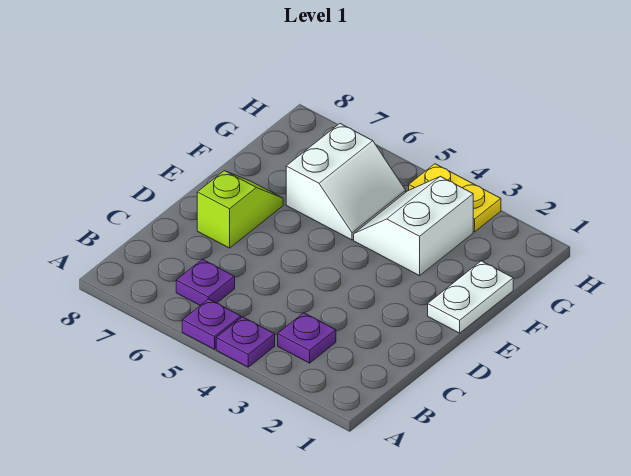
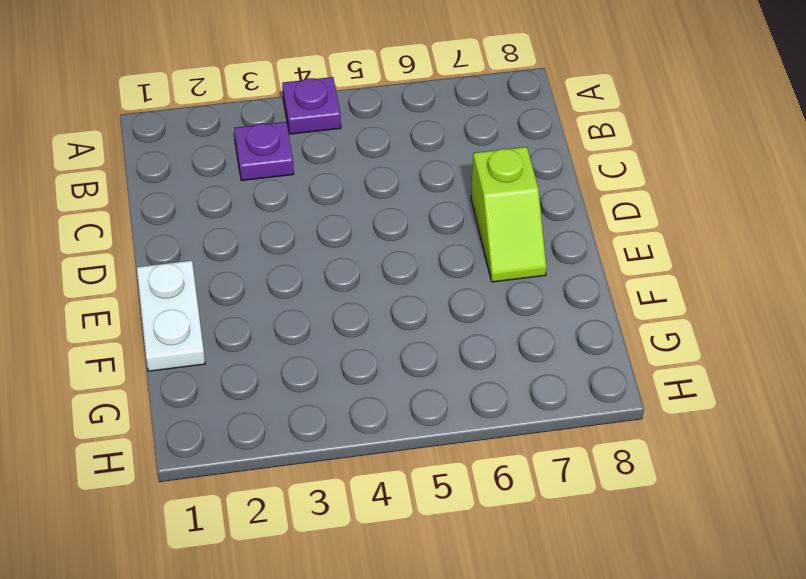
none -> purple 1x1 plate [182,299,241,349]
none -> purple 1x1 plate [176,259,235,305]

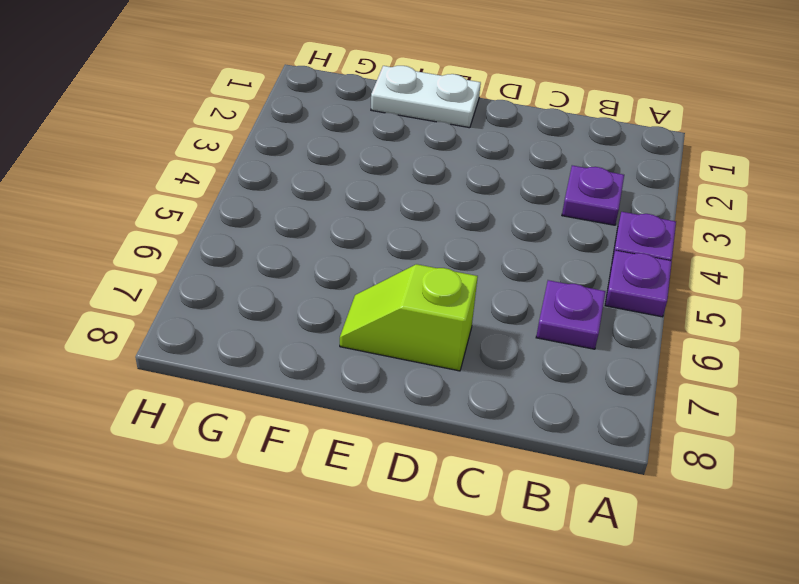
none -> white 2x2 slope [354,176,473,276]
none -> white 2x2 slope [286,124,406,240]

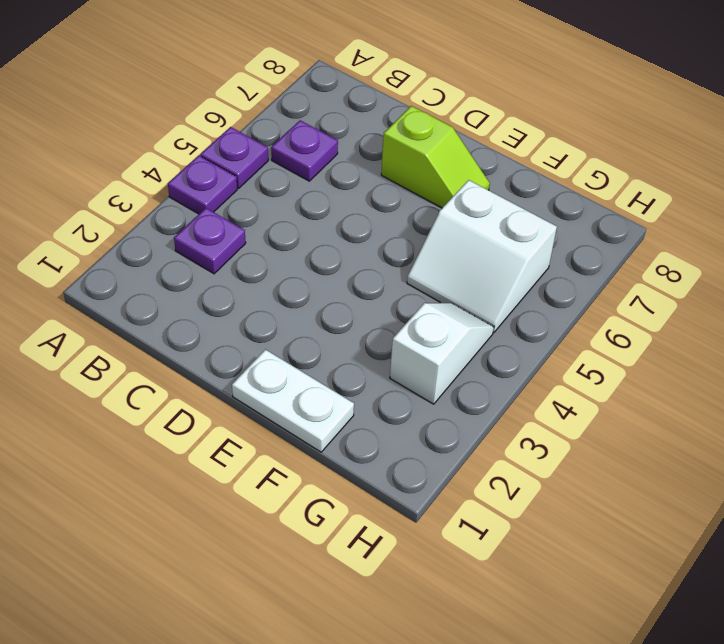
white 1x2 slope [390,303,494,404] -> white 2x2 slope [354,176,473,276]
none -> yellow 1x2 plate [409,164,501,232]

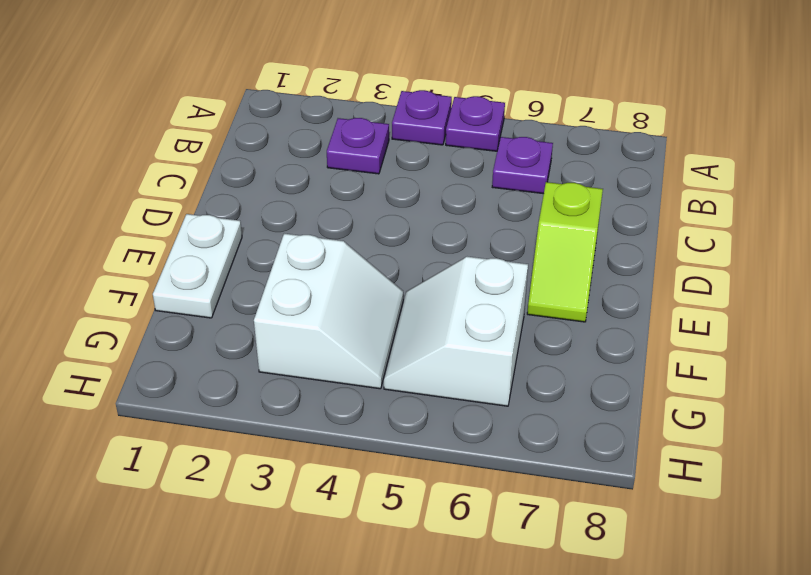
none -> yellow 1x2 plate [409,164,501,232]

